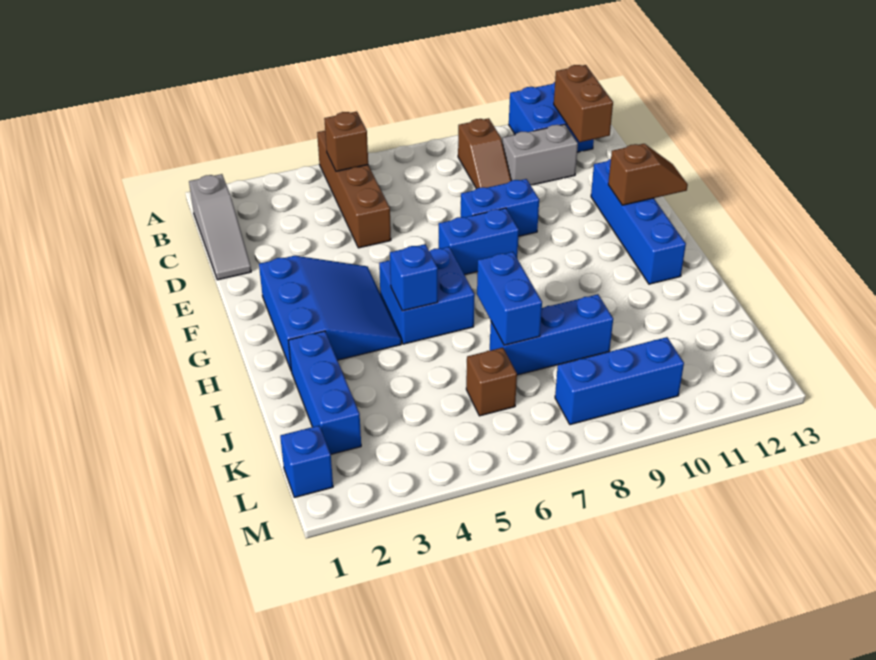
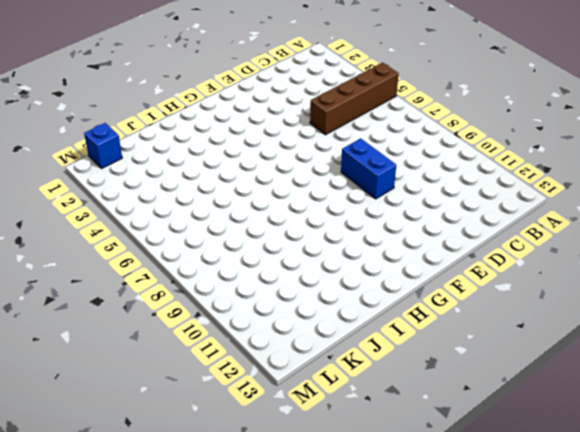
none -> blue 2x2 brick [509,82,594,152]
none -> grey 1x3 slope [189,174,251,280]
none -> brown 1x2 slope [458,118,511,189]

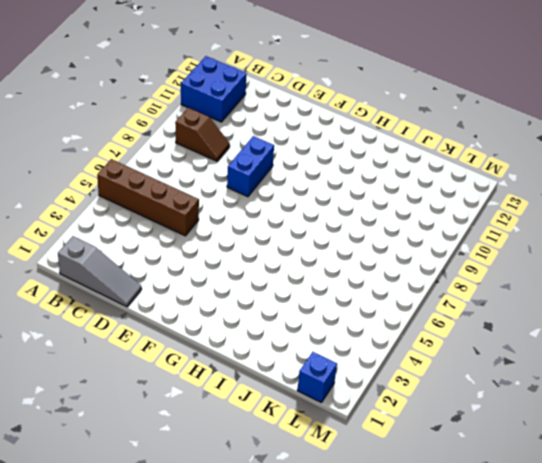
none -> grey 1x2 brick [502,124,578,185]
none -> blue 1x4 brick [591,159,686,284]
none -> blue 3x3 slope [259,256,401,370]

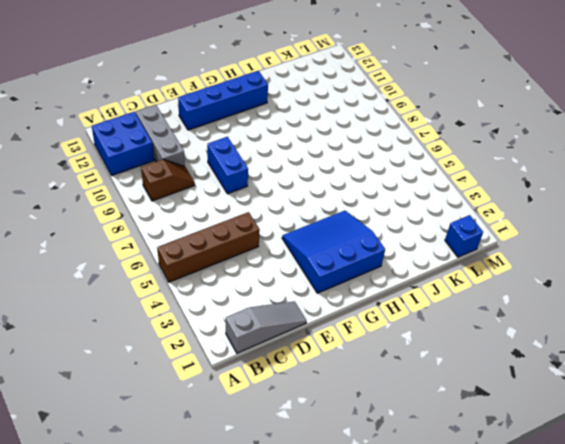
grey 1x3 brick [136,105,185,166] -> grey 1x2 brick [502,124,578,185]
none -> blue 1x2 brick [439,208,519,275]
none -> blue 2x2 brick [379,247,475,344]
none -> blue 1x3 brick [288,331,361,454]

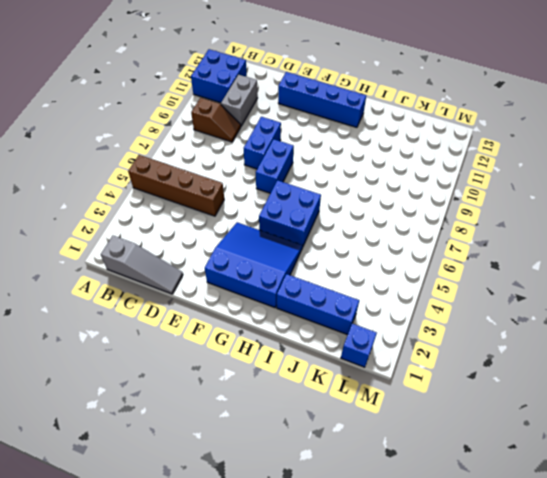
none -> blue 1x3 brick [490,294,613,375]
none -> brown 1x1 brick [466,348,517,416]
none -> blue 1x3 brick [555,337,684,425]

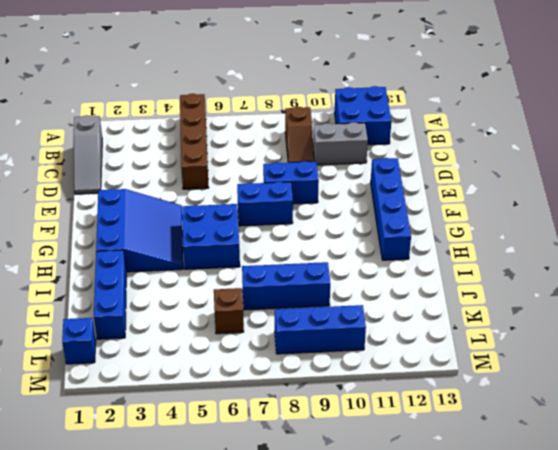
none -> brown 1x1 brick [324,112,368,171]
none -> brown 1x2 brick [554,65,613,142]
none -> brown 1x2 slope [608,144,688,205]

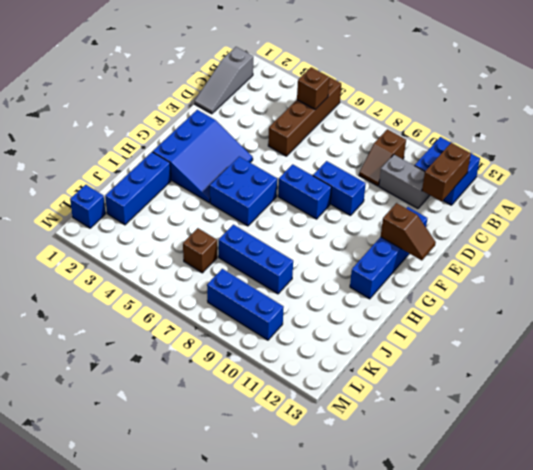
none -> blue 1x1 brick [390,244,438,311]
none -> blue 1x2 brick [477,252,542,345]

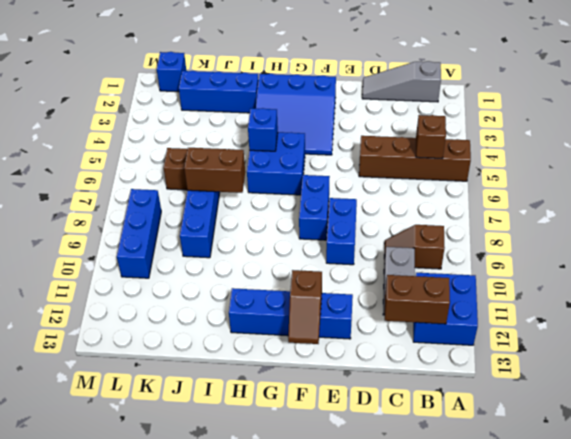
brown 1x2 brick [184,148,245,193] -> blue 1x2 brick [477,252,542,345]

